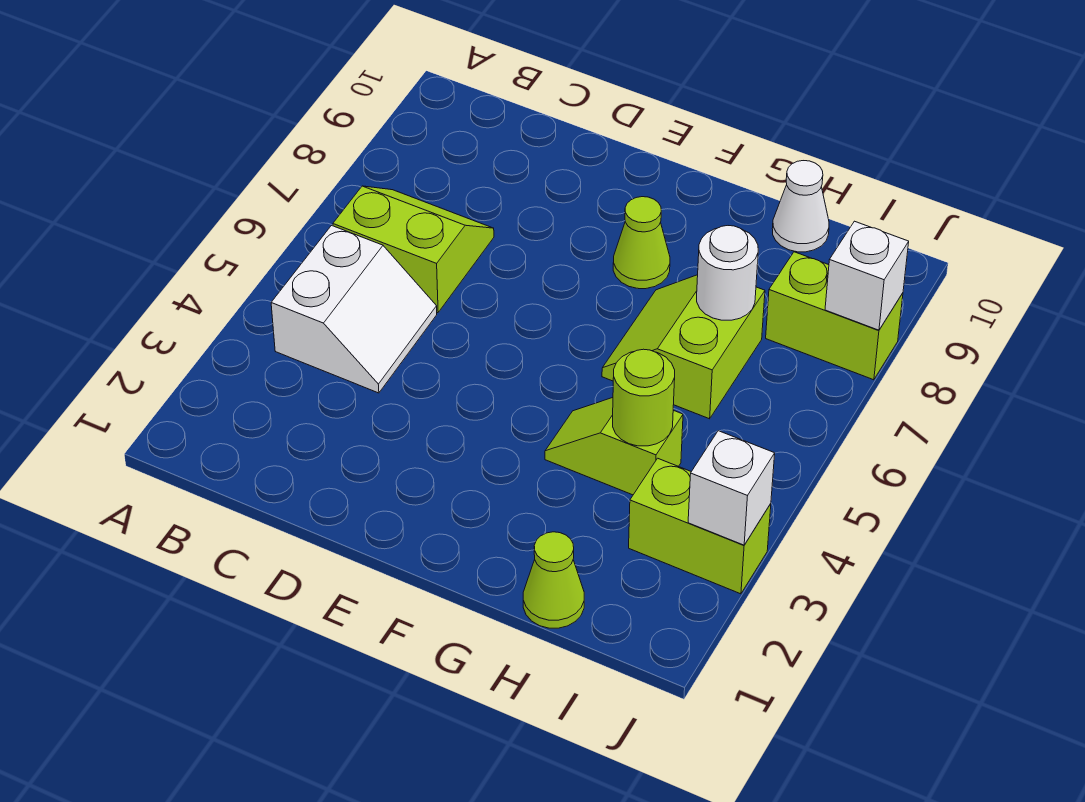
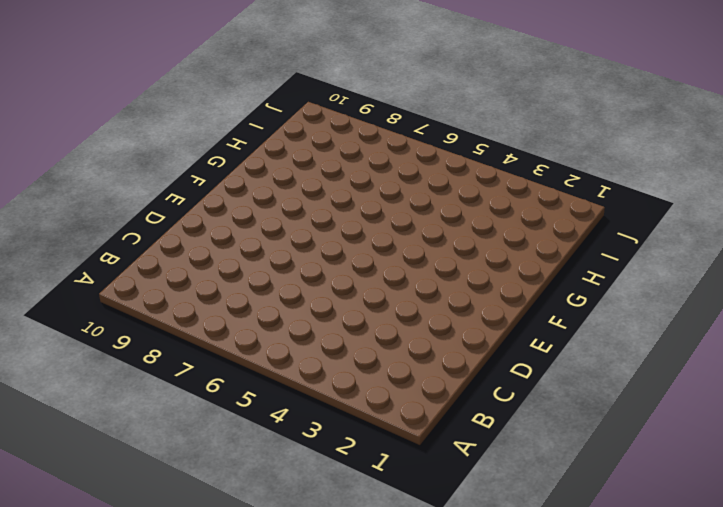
none -> white 2x2 slope [271,226,437,393]
none -> lime 2x2 slope [333,186,494,313]
none -> lime 1x1 cone [613,197,670,289]

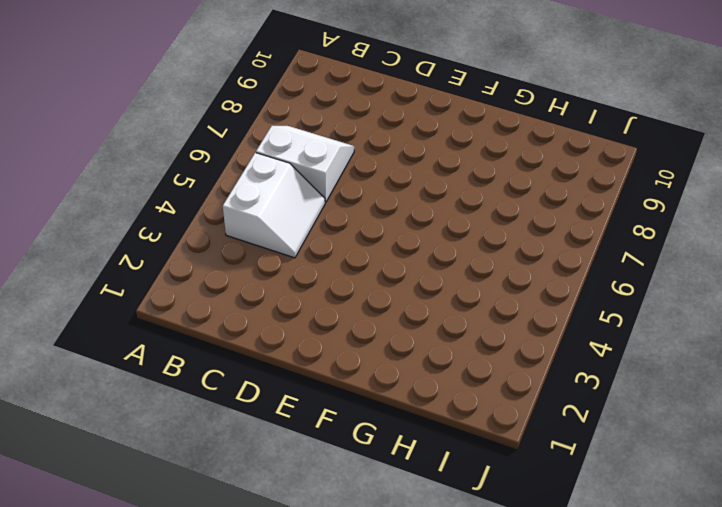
white 2x2 slope [256,126,354,202] -> lime 2x2 slope [333,186,494,313]
none -> lime 1x1 cone [613,197,670,289]
none -> lime 1x2 slope [545,398,683,495]
none -> lime 2x2 slope [602,275,765,419]

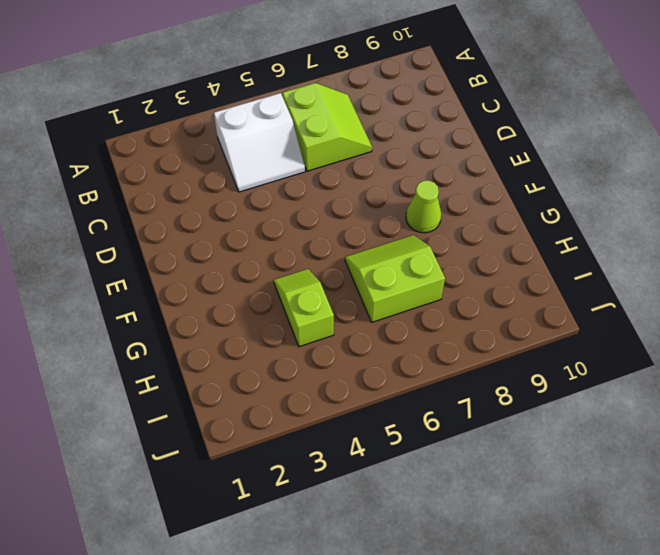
none -> lime 1x1 cone [523,532,584,628]
none -> white 1x1 cone [772,161,829,252]
none -> lime 1x2 brick [629,458,771,594]

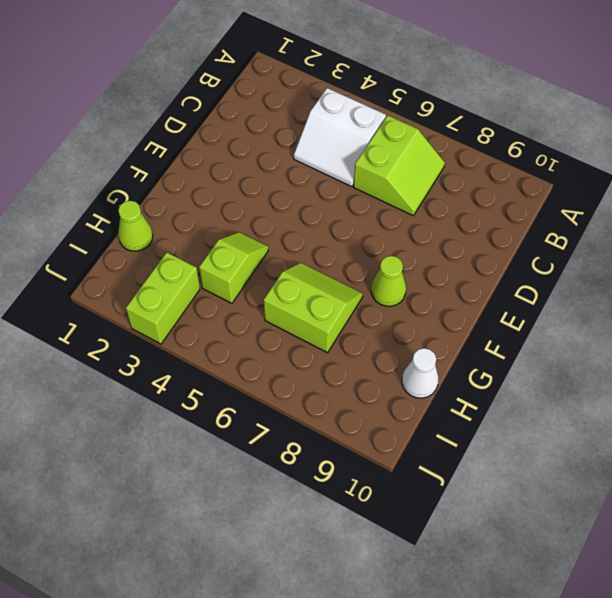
none -> lime 1x2 brick [766,252,903,380]
none -> lime 1x1 round brick [613,349,675,446]
none -> white 1x1 round brick [697,226,758,320]

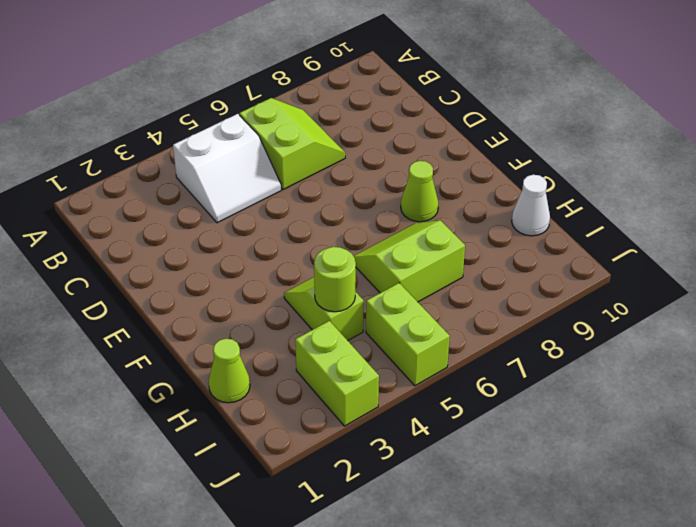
lime 1x2 brick [366,283,450,386] -> lime 1x2 brick moved to [766,252,903,380]
none -> white 1x1 round brick [697,226,758,320]
none -> white 1x1 brick [688,431,775,545]
none -> white 1x1 brick [825,221,909,330]

